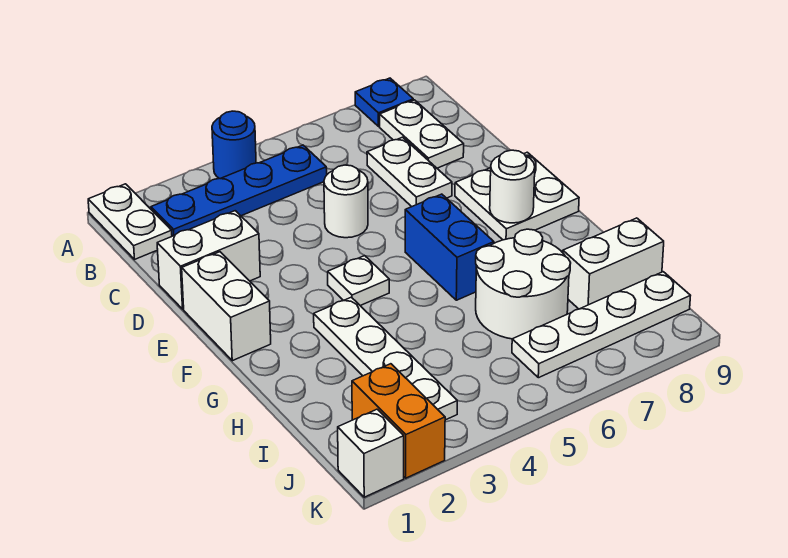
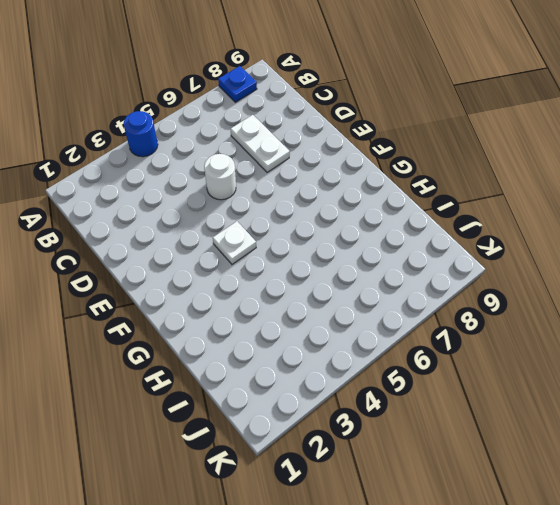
none -> white 1x2 plate [88,184,172,259]
none -> blue 1x4 plate [151,145,327,236]
none -> white 1x2 plate [380,100,464,168]

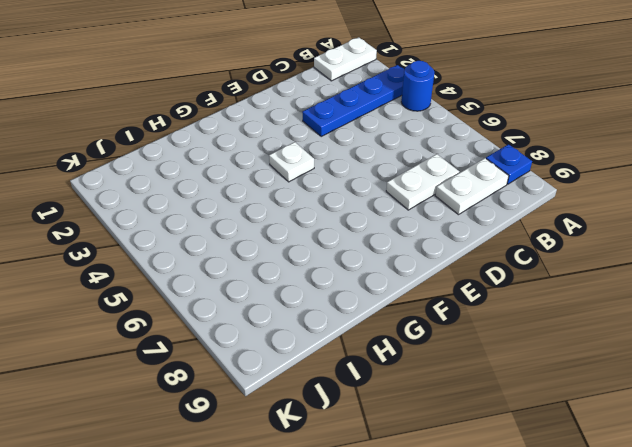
blue 1x4 plate [302,65,404,136] -> blue 1x4 plate turned to [151,145,327,236]
none -> white 1x2 brick [157,211,260,309]
none -> white 1x1 round brick [324,165,368,238]
none -> white 1x2 brick [182,252,271,361]

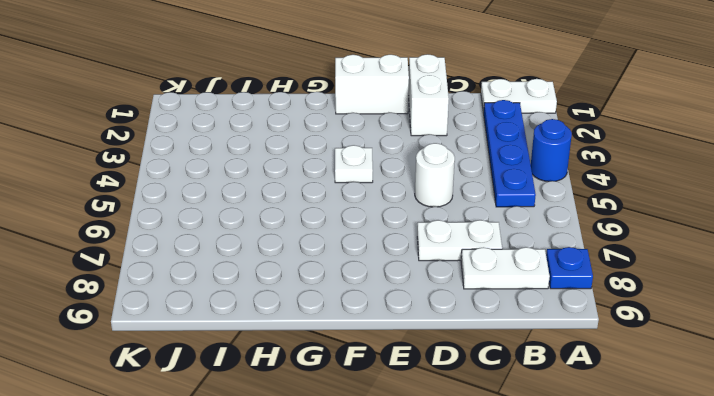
none -> white 2x2 plate [455,152,579,240]
none -> blue 1x2 brick [405,194,494,300]
none -> white 1x4 plate [314,297,457,420]

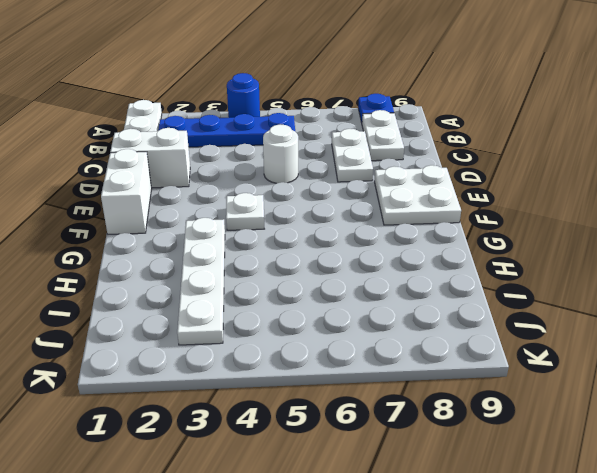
none -> blue 1x2 brick [405,194,494,300]
none -> white 2x2 round brick [476,229,571,339]
none -> white 1x2 brick [563,218,664,309]

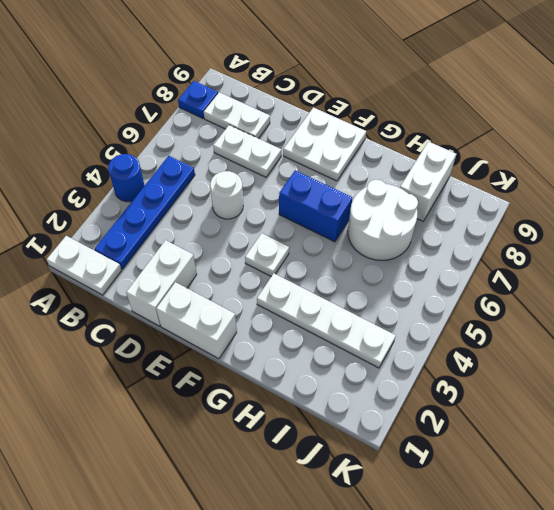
none -> orange 1x2 brick [352,364,445,478]
none -> white 1x4 plate [512,272,690,378]
none -> white 1x1 brick [338,409,404,497]

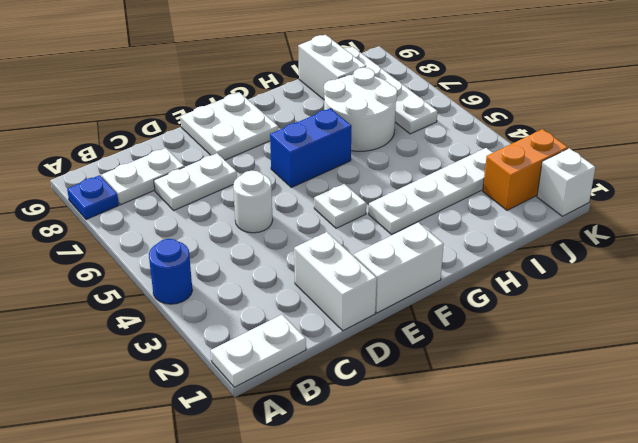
none -> blue 1x4 plate [151,145,327,236]
none -> white 1x1 round brick [490,150,535,223]

